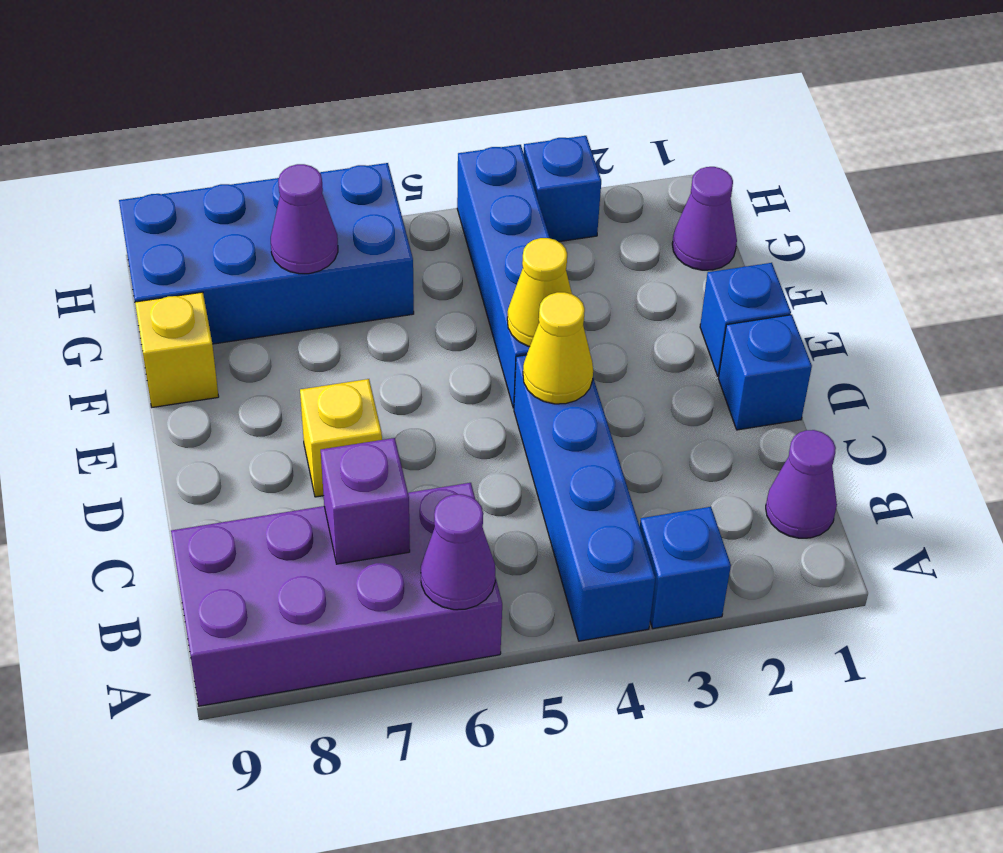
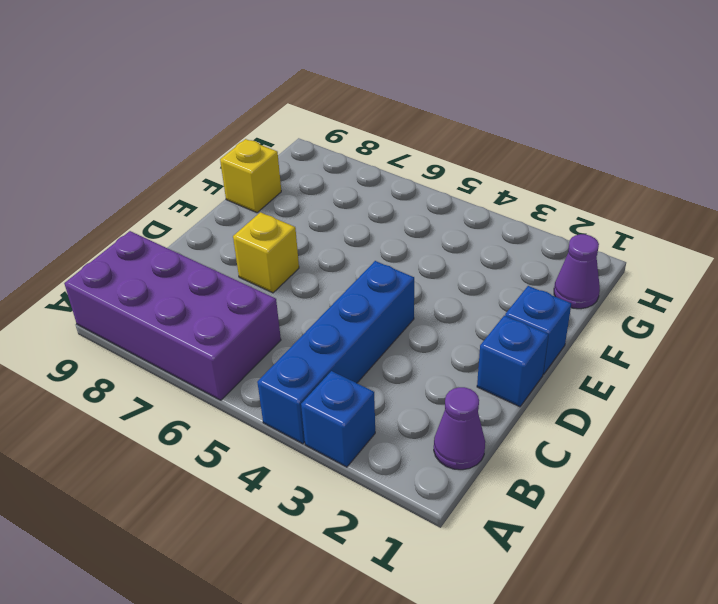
none -> blue 1x4 brick [457,145,550,408]
none -> blue 2x4 brick [119,163,414,344]
none -> blue 1x1 brick [524,136,601,242]

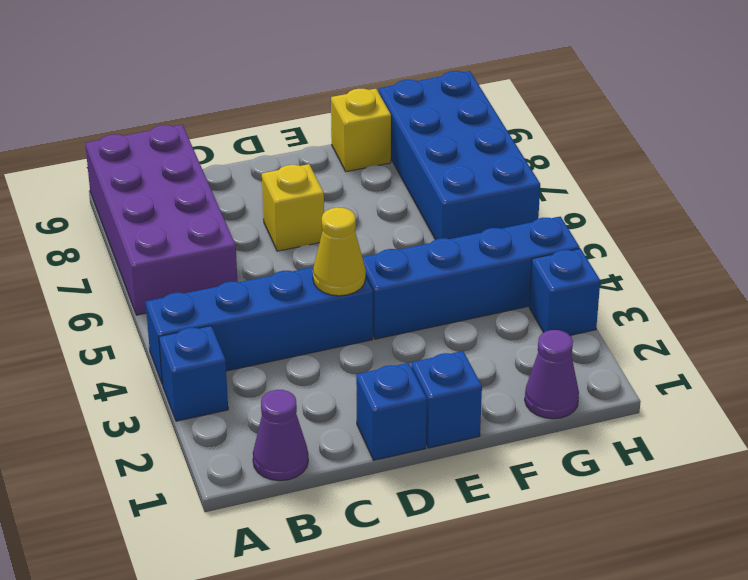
none -> purple 1x1 cone [421,494,495,610]
none -> purple 1x1 brick [321,438,410,564]
none -> yellow 1x1 cone [507,238,572,347]

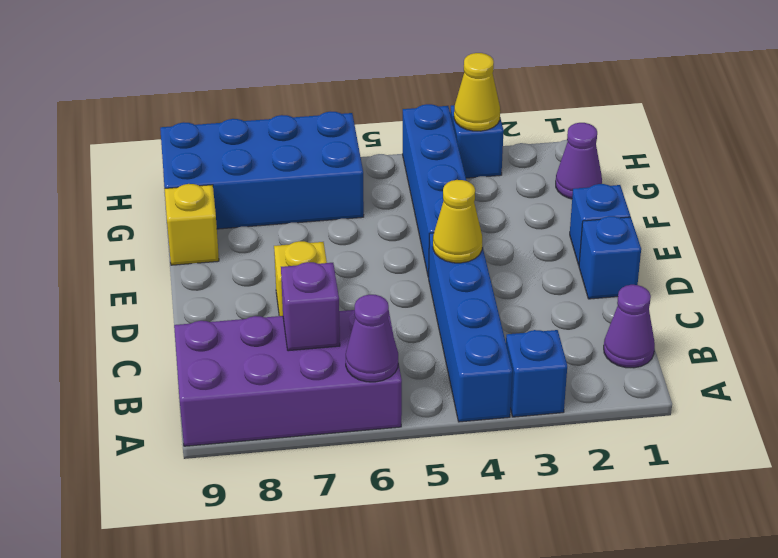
yellow 1x1 cone [454,53,500,131] -> yellow 1x1 cone moved to [507,238,572,347]
none -> purple 1x1 cone [271,164,338,274]

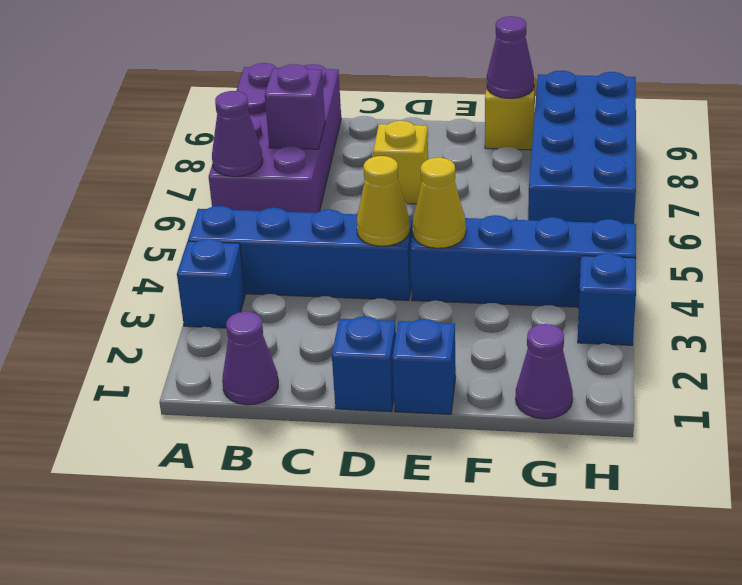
purple 1x1 cone [487,16,535,98] -> purple 1x1 cone moved to [271,164,338,274]

